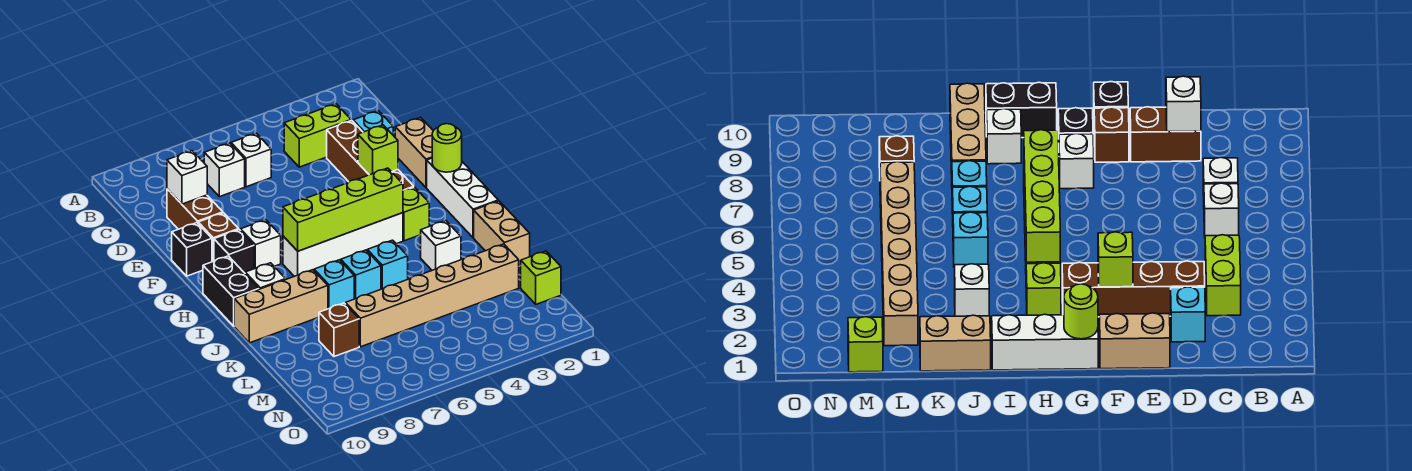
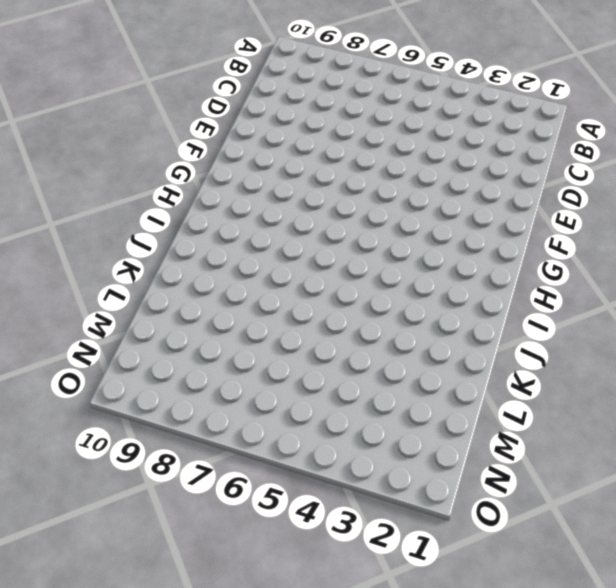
none -> lime 1x2 brick [284,104,351,167]
none -> white 1x1 brick [231,133,271,187]
none -> white 1x1 brick [204,143,245,197]

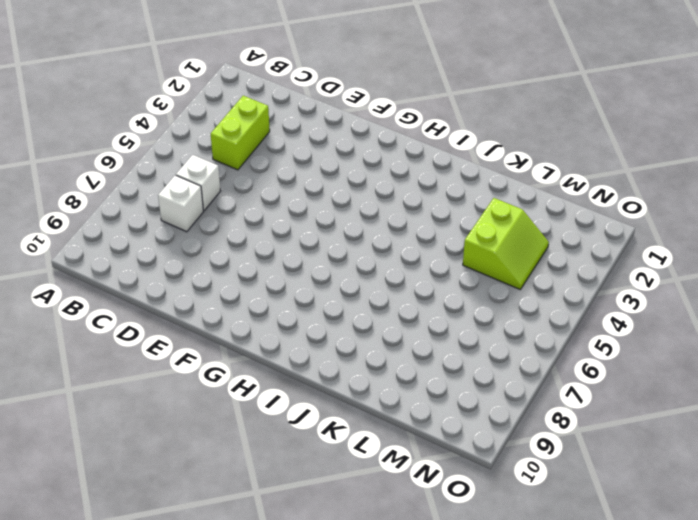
lime 2x2 slope [463,198,549,289] -> tan 1x6 brick [346,244,519,347]
none -> cyan 1x1 brick [353,111,393,135]
none -> brown 1x4 brick [327,120,414,190]
none -> brown 1x2 brick [167,189,223,229]

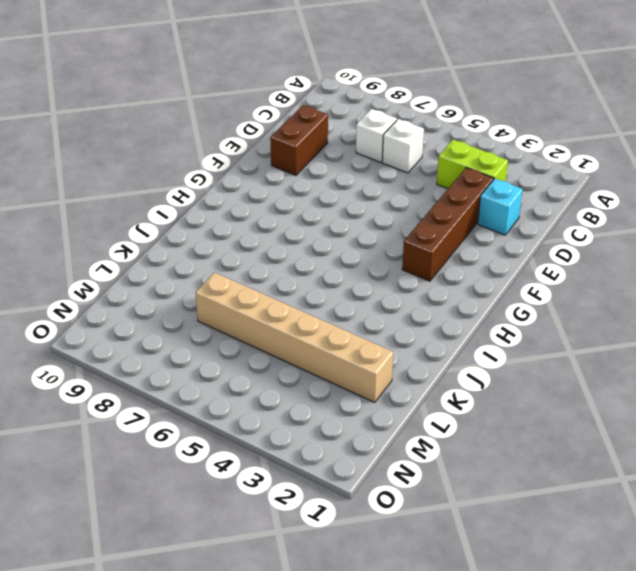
none -> tan 1x2 brick [395,117,433,188]
none -> brown 1x1 brick [198,213,239,262]
none -> black 1x1 brick [172,223,212,276]

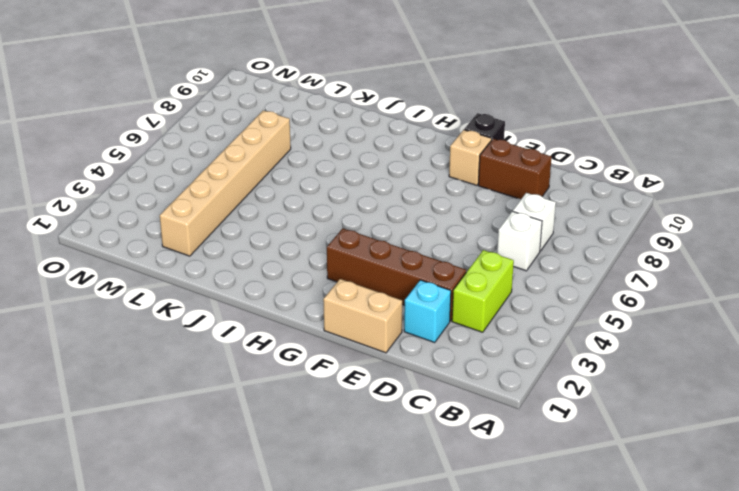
tan 1x1 brick [449,130,492,185] -> brown 1x1 brick [198,213,239,262]
none -> white 1x3 brick [427,158,498,238]
none -> white 1x1 brick [241,220,281,269]
none -> black 1x1 brick [214,230,254,273]

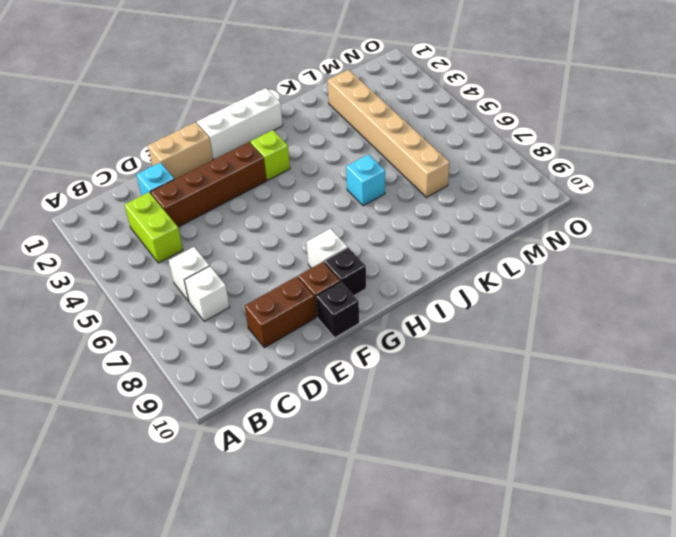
none -> white 1x4 brick [283,213,403,276]
none -> black 1x2 brick [203,256,259,326]
none -> white 1x1 brick [245,263,286,289]

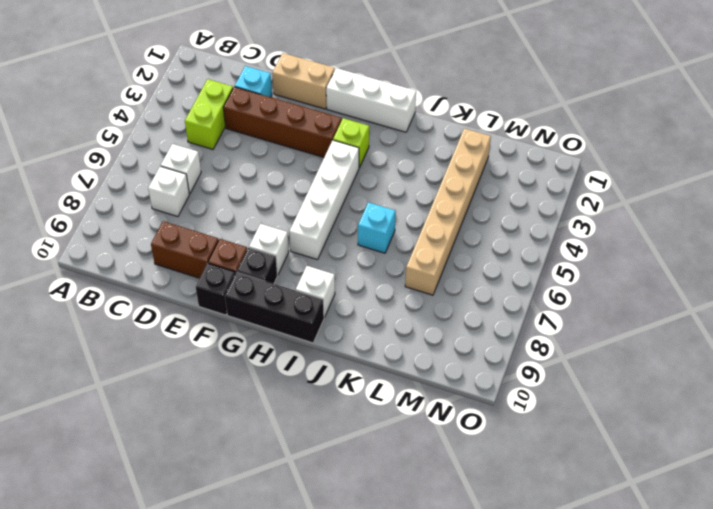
black 1x3 brick [225,272,324,343] -> black 1x2 brick [203,256,259,326]
none -> tan 1x2 brick [474,201,530,266]
none -> white 1x1 brick [421,221,461,270]
none -> cyan 1x1 brick [367,240,408,289]

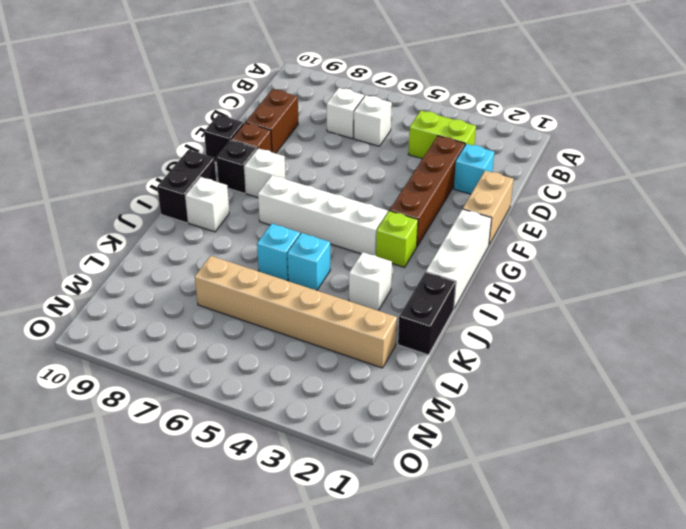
black 1x2 brick [398,272,456,355] -> tan 1x2 brick [474,201,530,266]
none -> cyan 1x1 brick [314,260,354,309]
none -> tan 1x3 brick [234,270,328,343]
none -> brown 1x1 brick [319,303,359,357]

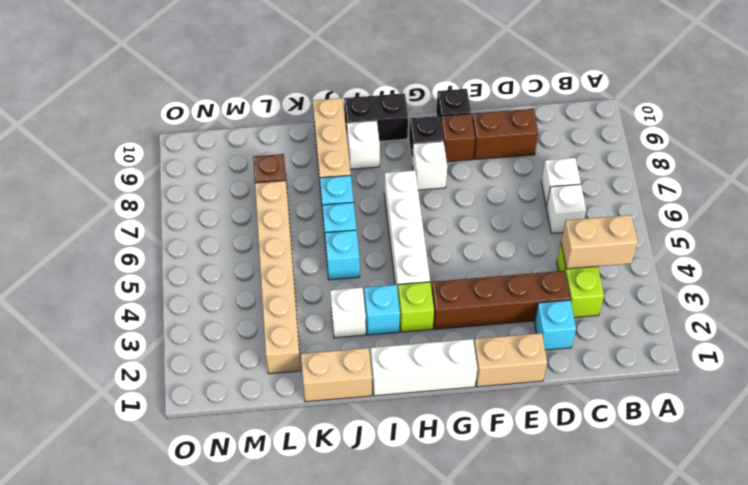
tan 1x2 brick [561,215,638,269] -> none
cyan 1x1 brick [364,285,400,335] -> none
none -> lime 1x1 brick [520,251,561,304]
none -> white 1x1 brick [167,151,207,204]
none -> lime 1x1 brick [358,125,398,175]

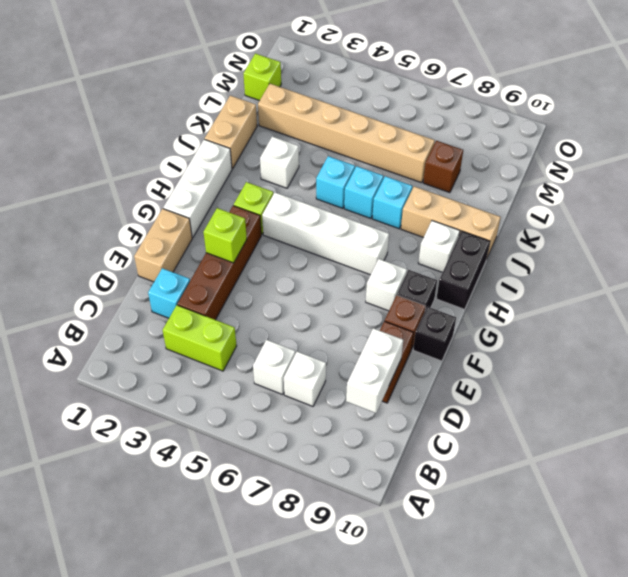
white 1x2 brick [346,328,403,413] -> white 1x1 brick [167,151,207,204]
none -> lime 1x1 round brick [432,124,462,172]
none -> lime 1x4 brick [283,168,403,251]

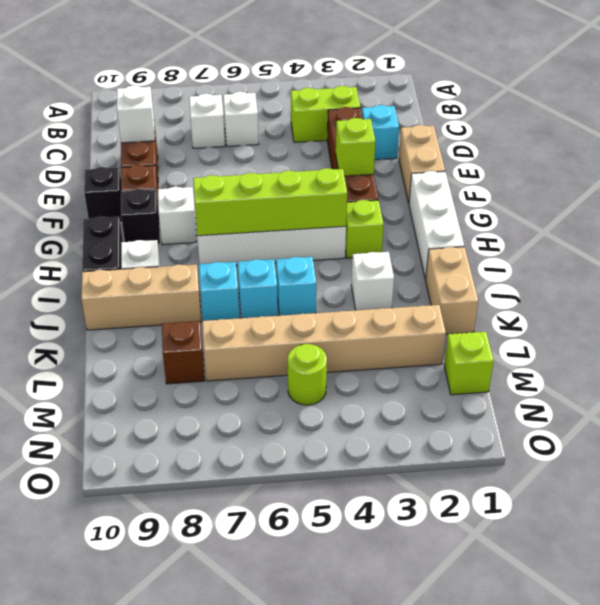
lime 1x1 round brick [288,344,327,405] -> lime 1x1 round brick moved to [432,124,462,172]

